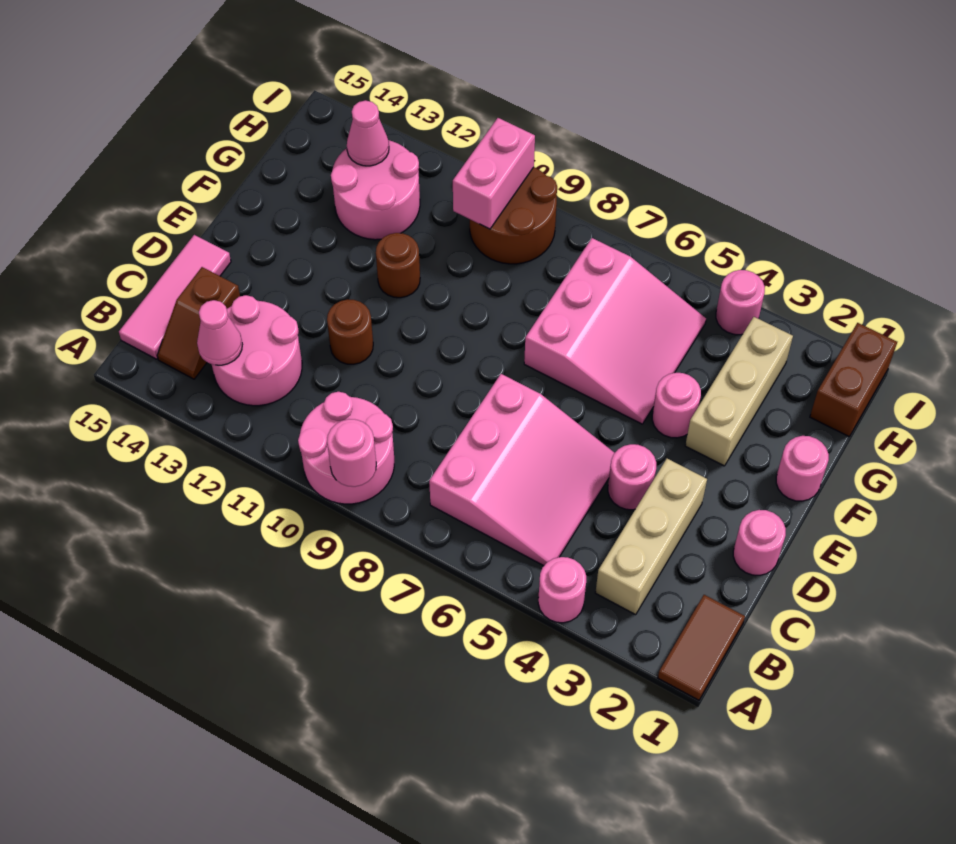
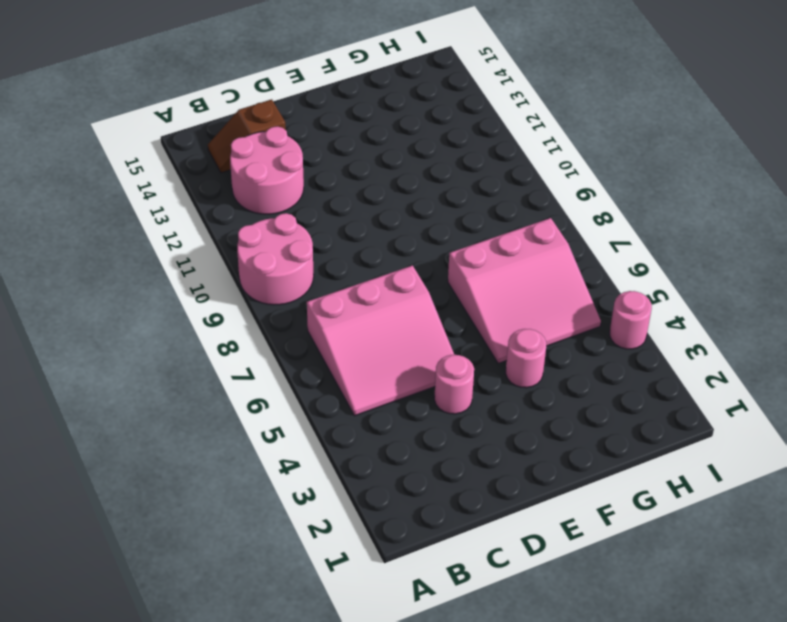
none -> brown 1x2 tile [658,595,745,700]
none -> pink 1x1 round brick [538,557,586,623]
none -> tan 1x3 brick [595,459,707,615]

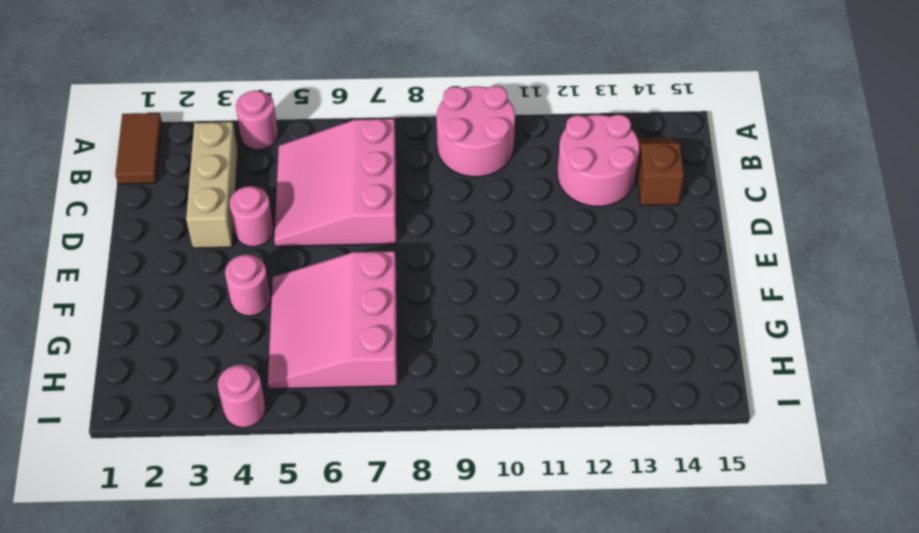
none -> pink 1x3 tile [119,235,231,359]
none -> pink 1x1 round brick [733,510,786,575]
none -> brown 1x1 round brick [327,299,373,364]

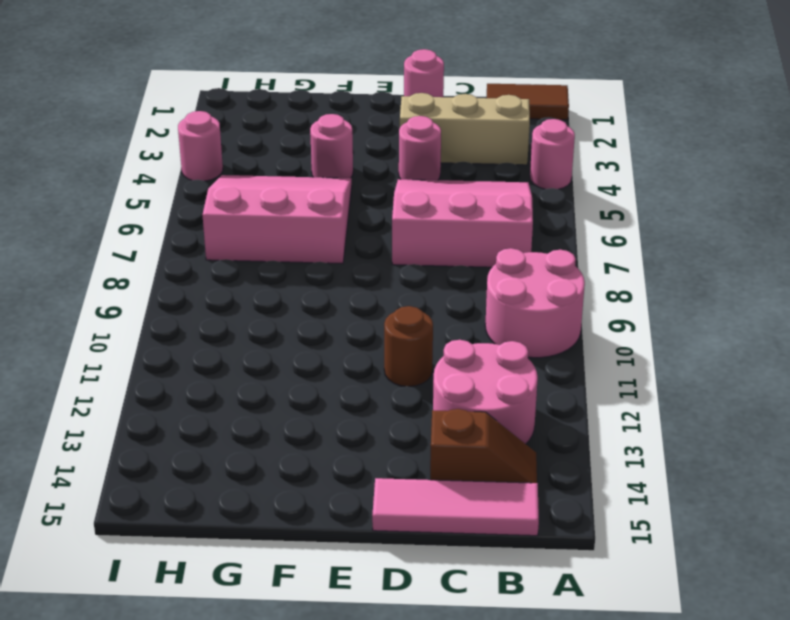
none -> pink 1x1 round brick [776,436,829,501]
none -> tan 1x3 brick [685,317,793,466]
none -> brown 1x1 round brick [376,233,420,298]

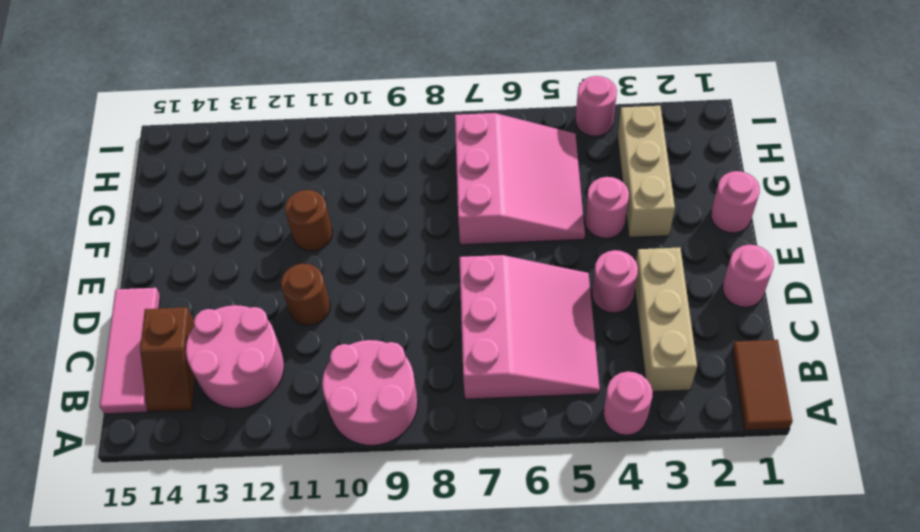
none -> pink 2x2 round brick [331,140,420,240]
none -> brown 1x2 brick [810,323,897,436]
none -> brown 2x2 round brick [470,167,557,264]

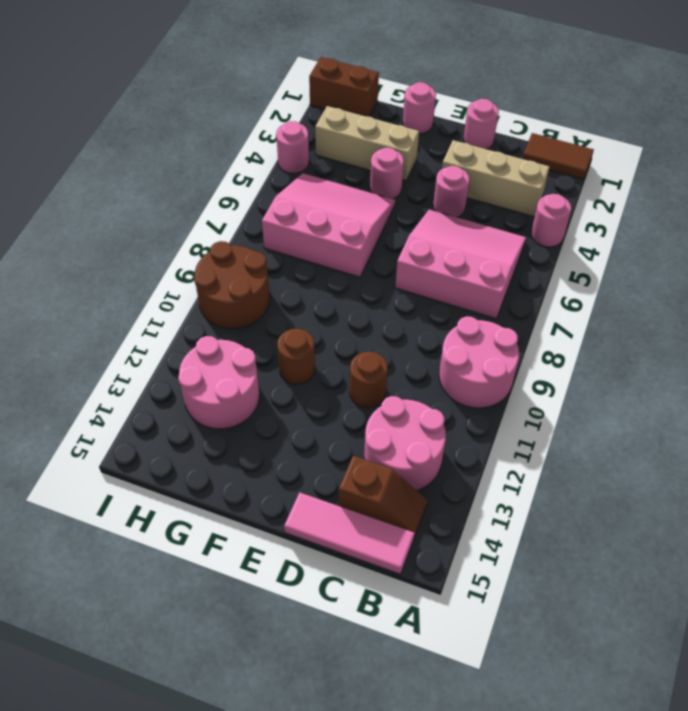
none -> pink 1x1 round brick [327,419,376,487]
none -> pink 1x1 cone [197,300,242,365]
none -> pink 1x2 brick [453,118,535,229]

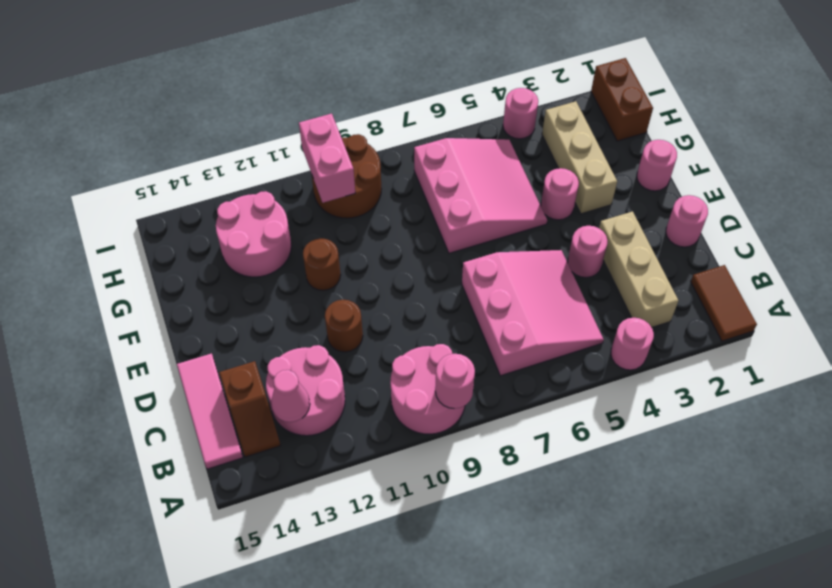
none -> pink 1x1 cone [347,100,389,166]

